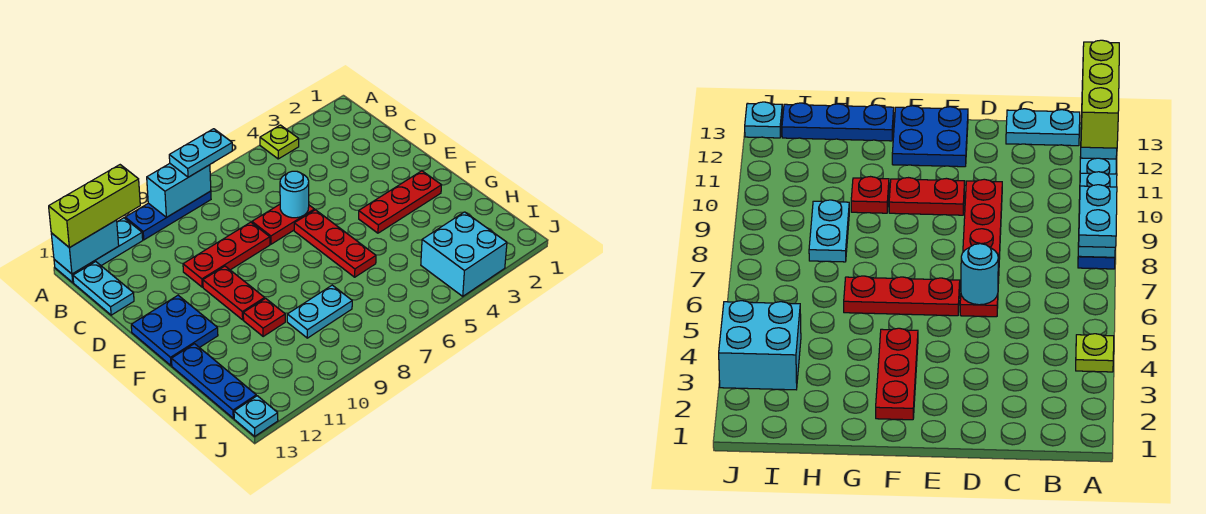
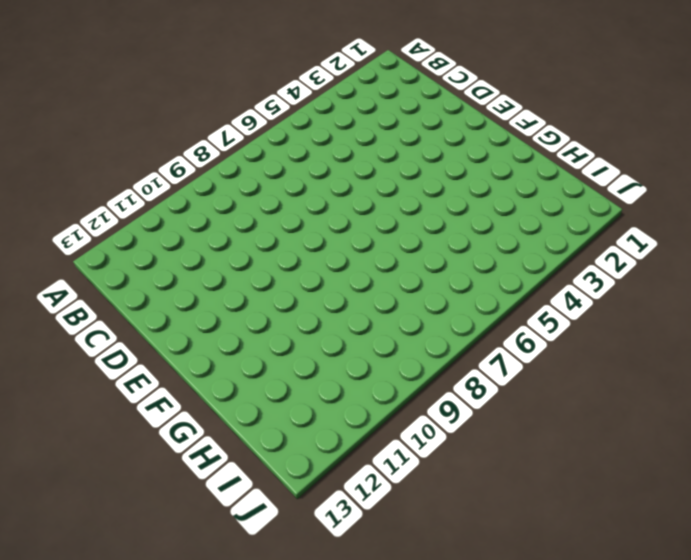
none -> lime 1x1 plate [260,125,299,159]
none -> blue 1x3 plate [125,191,211,240]
none -> cyan 1x3 plate [54,218,143,282]

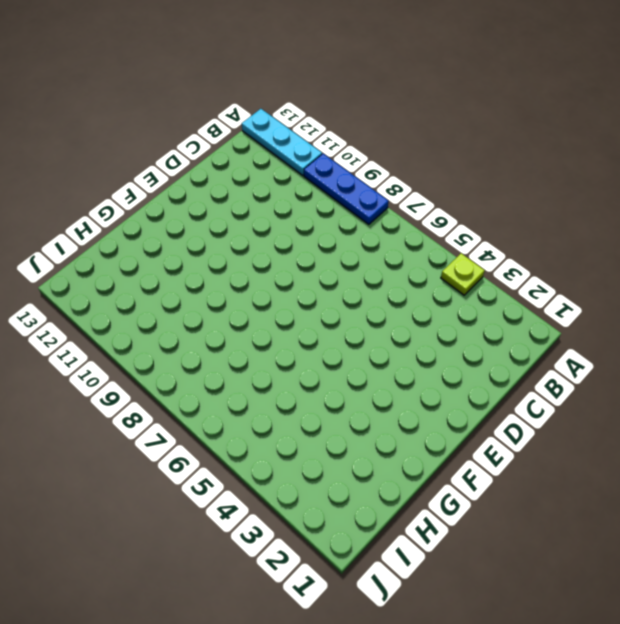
none -> cyan 1x2 plate [73,262,134,315]
none -> red 1x2 plate [252,204,314,244]
none -> red 1x3 plate [183,222,270,287]

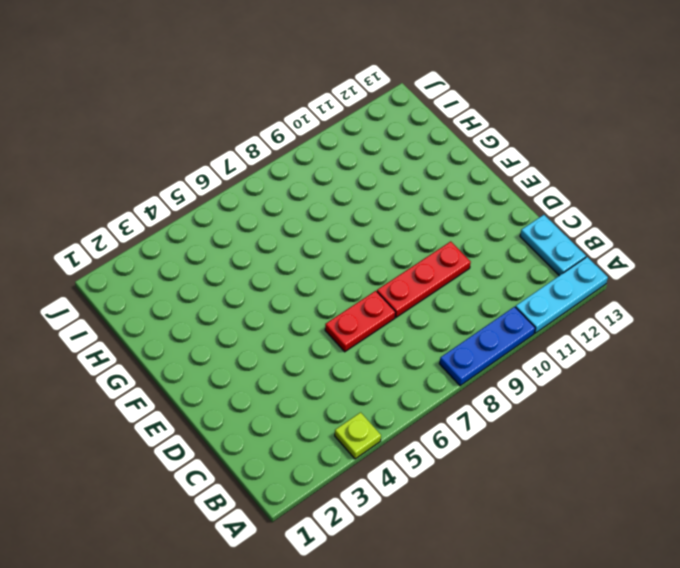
none -> red 1x3 plate [294,210,376,277]
none -> red 1x2 plate [203,266,265,320]
none -> blue 2x2 plate [131,295,218,366]

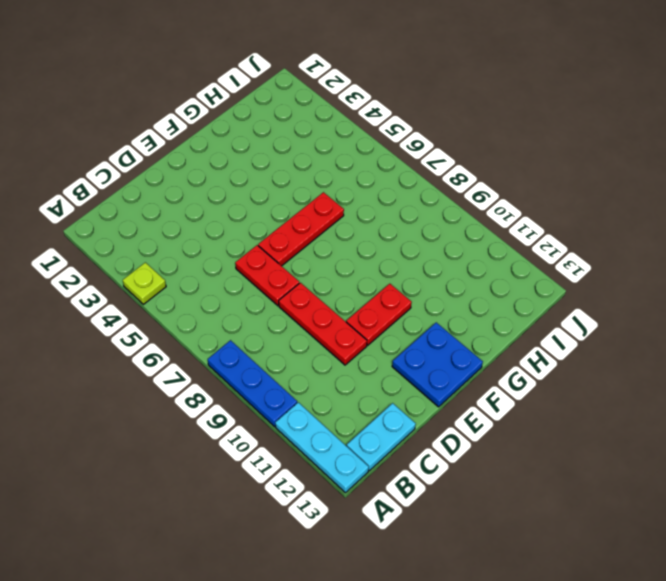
none -> red 1x3 plate [359,171,441,233]
none -> red 1x1 plate [243,298,285,336]
none -> blue 1x3 plate [172,344,256,418]

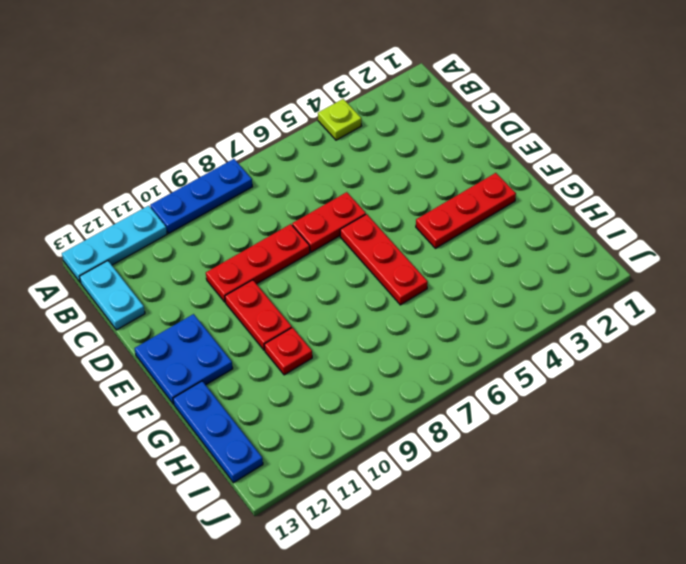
none -> cyan 1x2 plate [287,285,352,338]
none -> cyan 2x2 brick [421,212,507,296]
none -> cyan 1x1 plate [234,396,278,436]

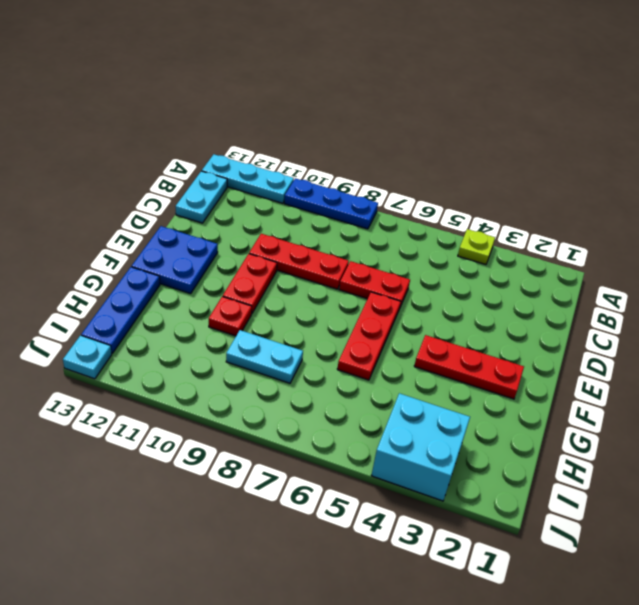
none -> cyan 1x2 brick [147,164,211,217]
none -> cyan 1x2 brick [51,220,119,274]
none -> cyan 1x1 round brick [280,171,309,218]

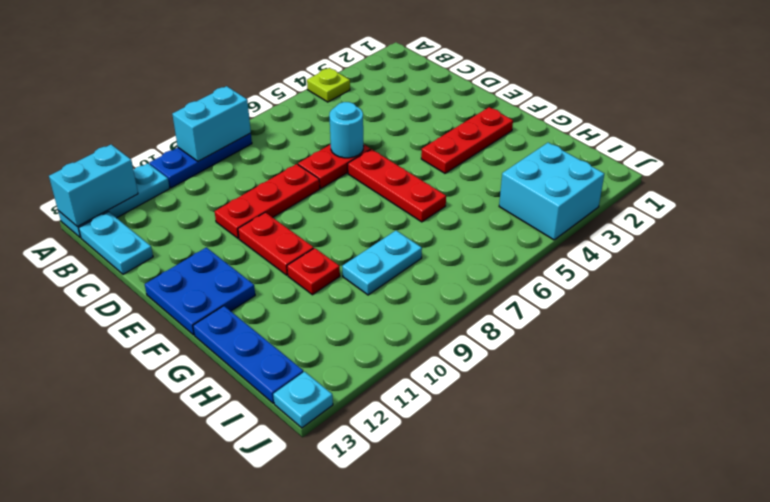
none -> cyan 1x2 plate [169,129,232,177]
none -> lime 1x3 brick [49,165,140,248]

